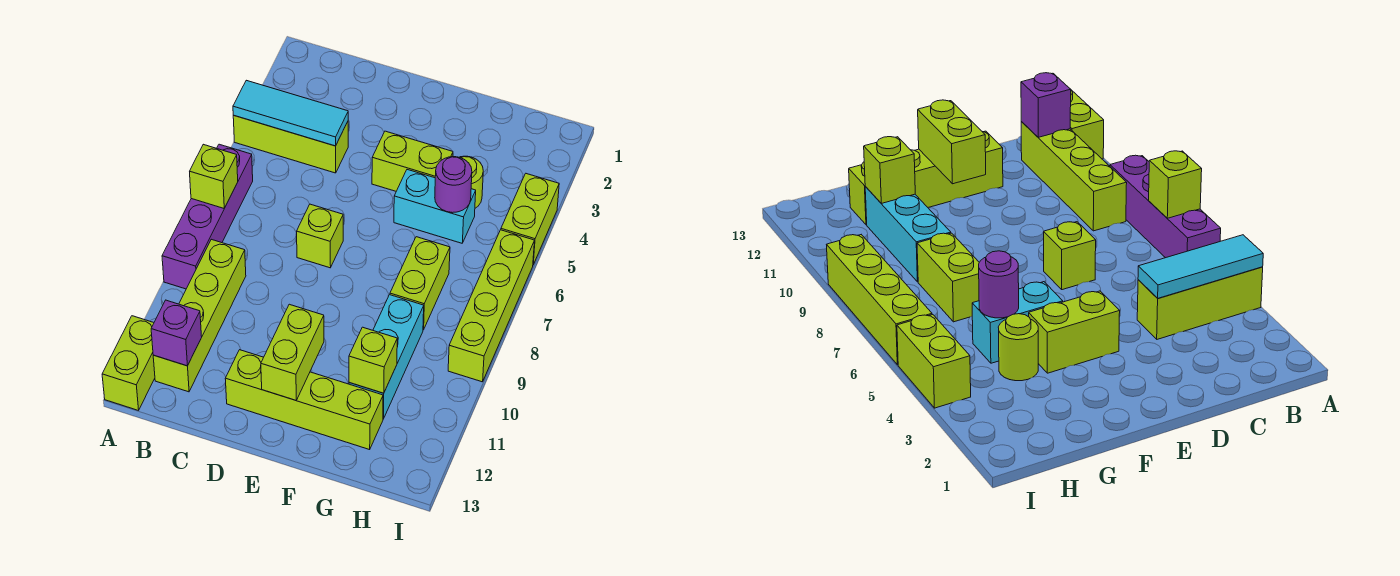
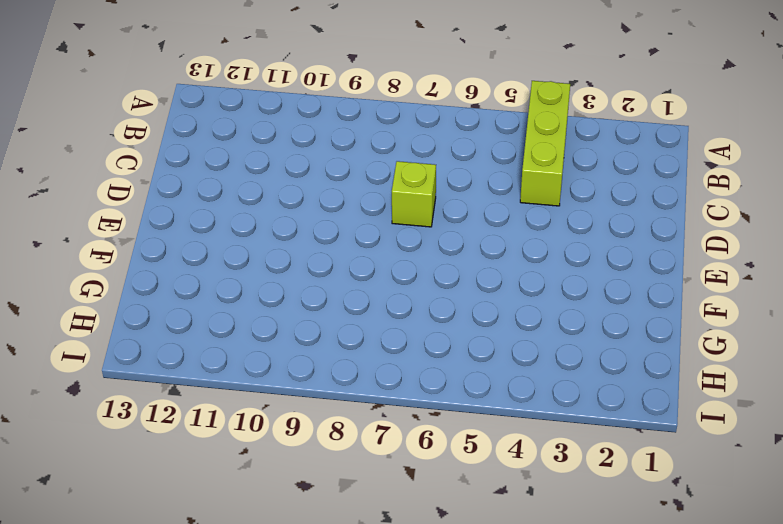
none -> purple 1x4 brick [162,144,253,289]
none -> lime 1x2 brick [102,316,155,410]
none -> lime 1x4 brick [153,239,246,392]

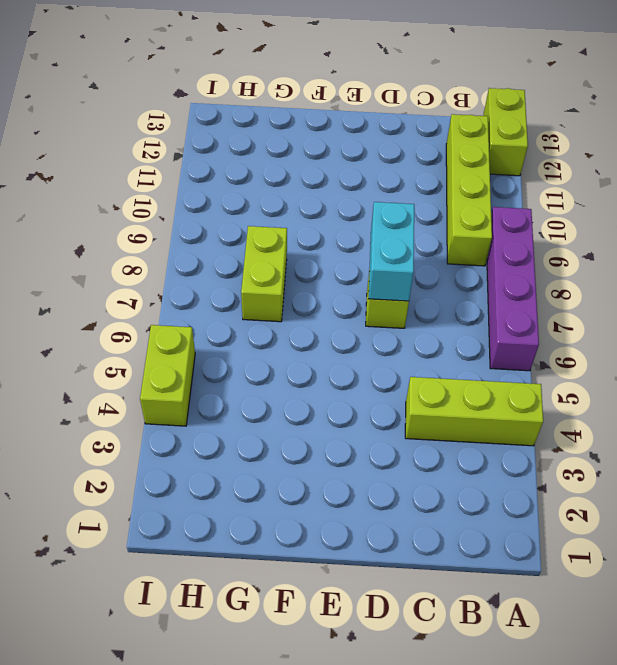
cyan 1x2 brick [369,202,414,301] -> cyan 1x2 brick turned to [394,170,476,243]
none -> lime 1x4 brick [225,350,383,450]
none -> lime 1x2 brick [372,131,453,191]
none -> lime 1x1 round brick [460,156,483,208]

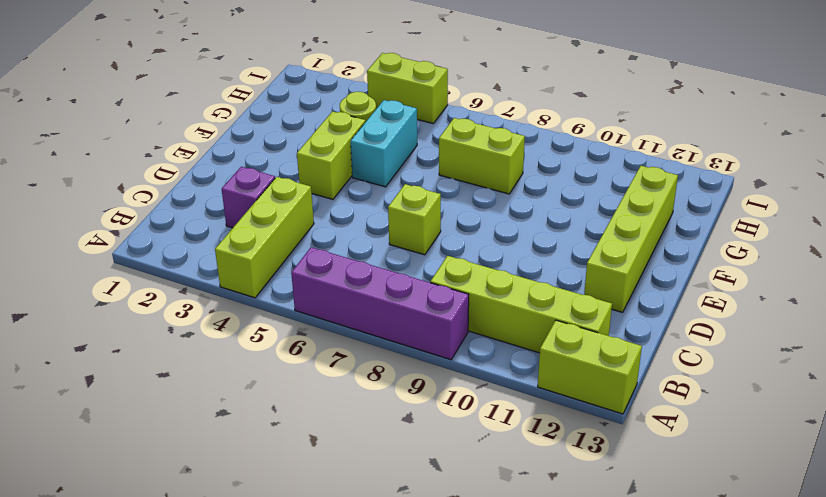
purple 1x1 brick [222,167,275,228] -> purple 1x1 brick moved to [151,300,202,366]
none -> cyan 1x3 brick [349,295,424,419]
none -> lime 1x4 brick [448,230,535,382]
none -> cyan 1x3 tile [233,80,348,146]

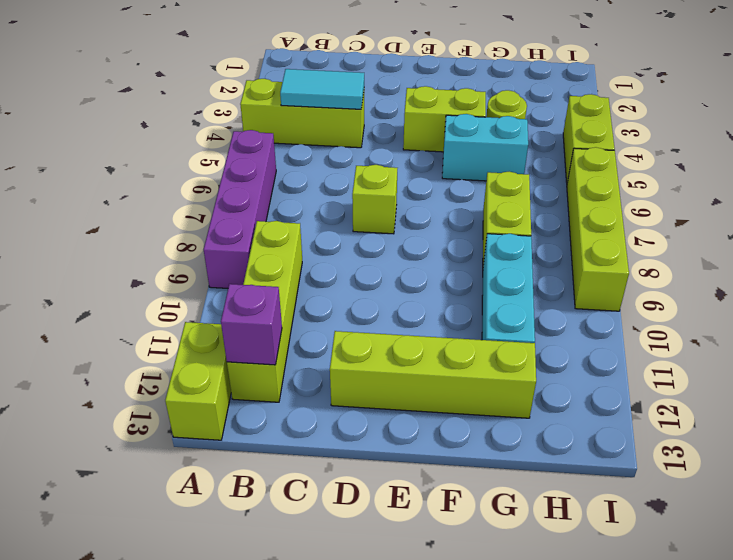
cyan 1x2 tile [280,69,364,109] -> cyan 1x3 tile [233,80,348,146]
none -> lime 1x1 brick [190,144,238,208]
none -> lime 1x2 brick [261,304,324,400]
none -> purple 1x1 round brick [435,157,472,213]

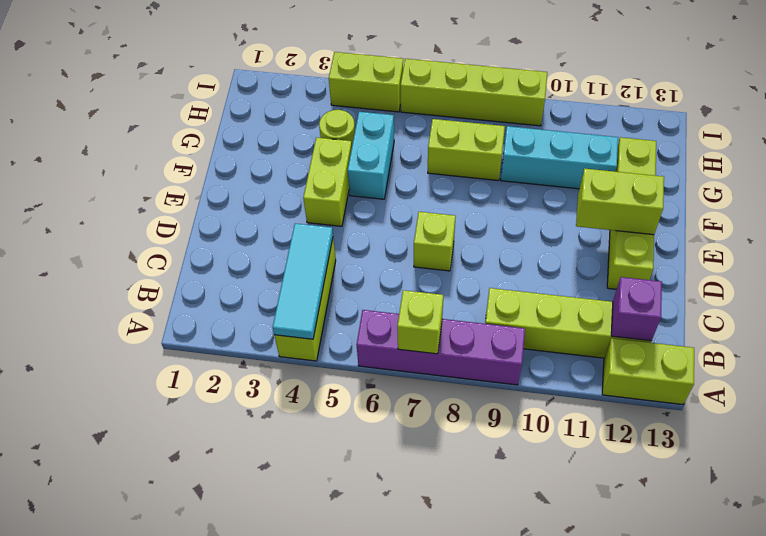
none -> purple 1x1 round brick [435,157,472,213]
none -> lime 1x1 brick [349,327,397,393]

